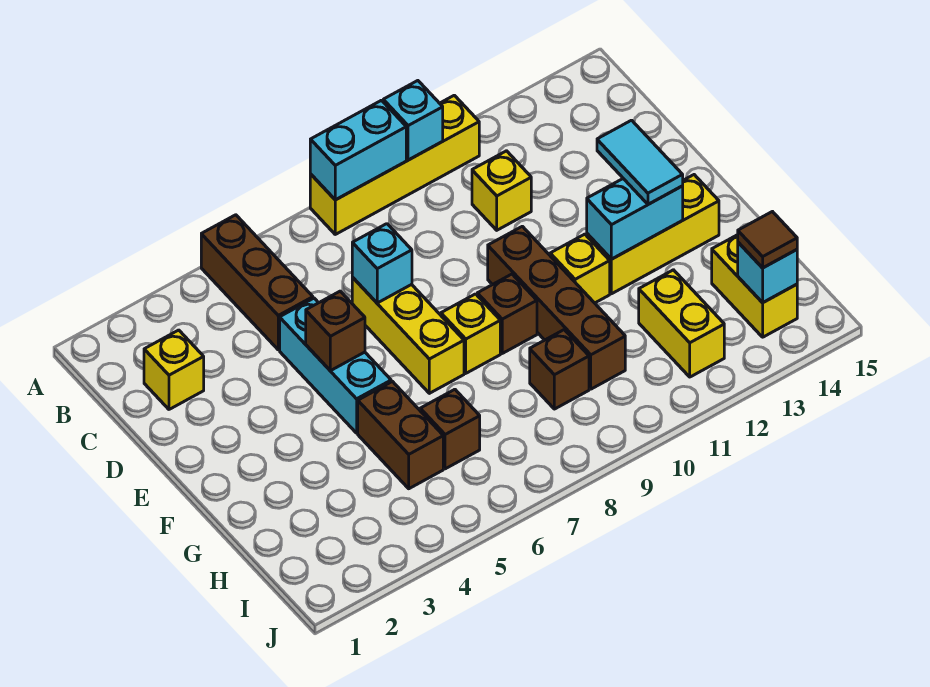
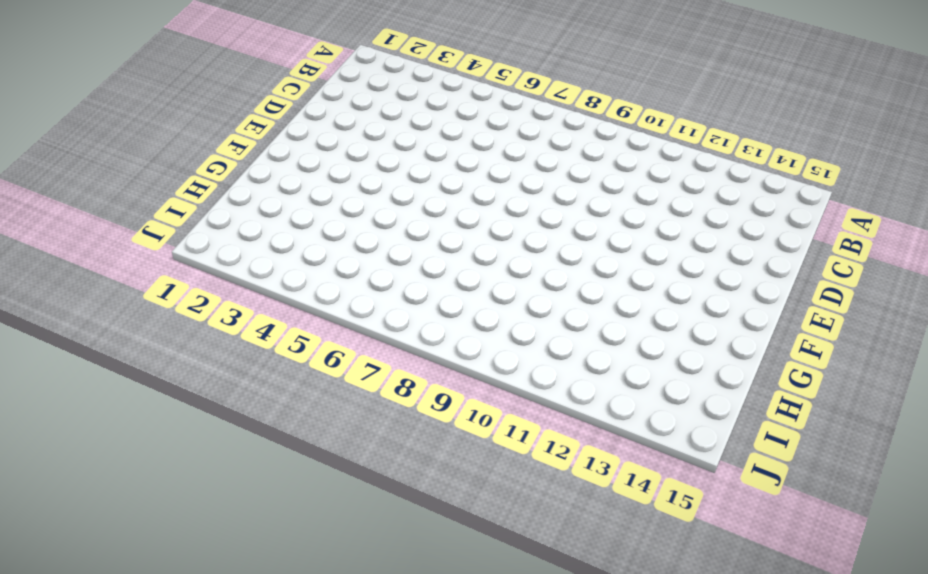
none -> brown 1x3 brick [201,215,313,350]
none -> yellow 1x4 brick [310,95,479,234]
none -> yellow 1x1 brick [144,330,204,409]

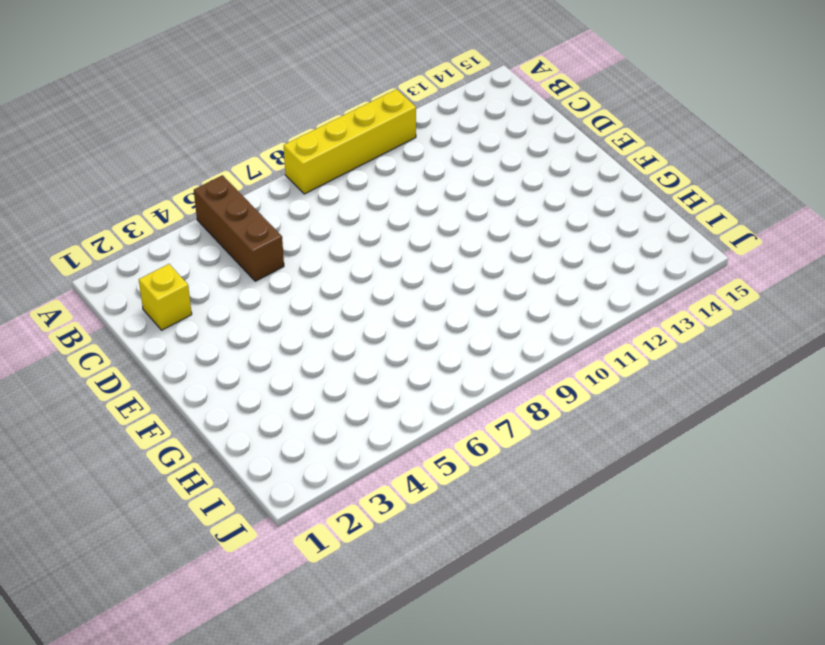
none -> yellow 1x1 brick [472,151,531,230]
none -> cyan 1x3 brick [280,298,391,433]
none -> yellow 1x3 brick [352,277,464,393]

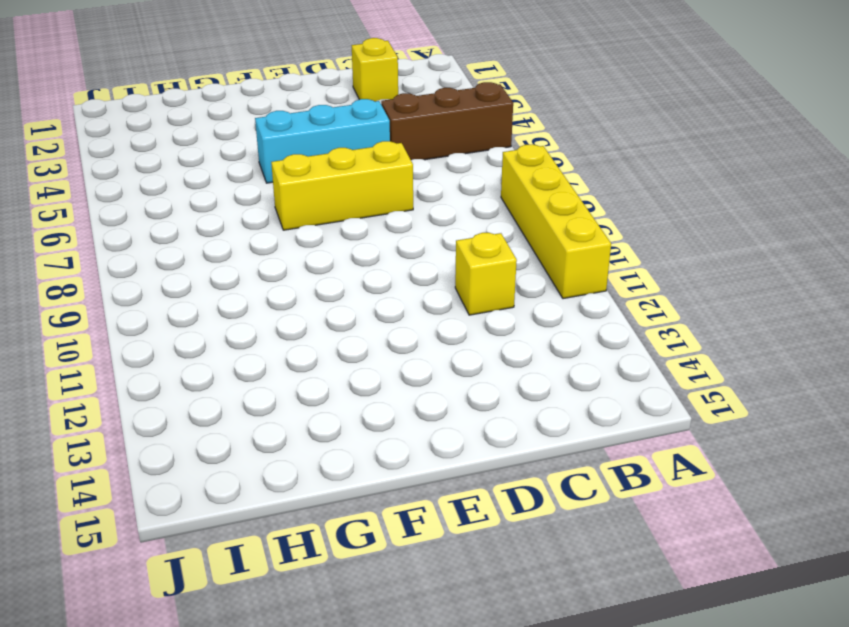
none -> brown 1x4 brick [488,226,625,389]
none -> yellow 1x1 brick [441,294,500,373]
none -> brown 1x1 brick [477,274,537,353]

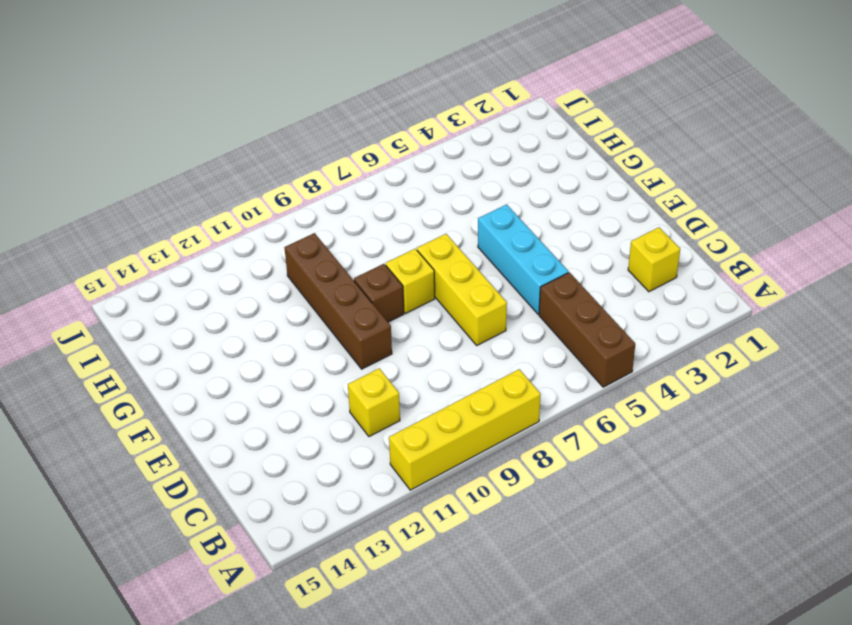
none -> yellow 1x1 brick [550,234,610,303]
none -> yellow 1x3 brick [587,175,719,294]
none -> brown 1x2 brick [358,382,443,489]

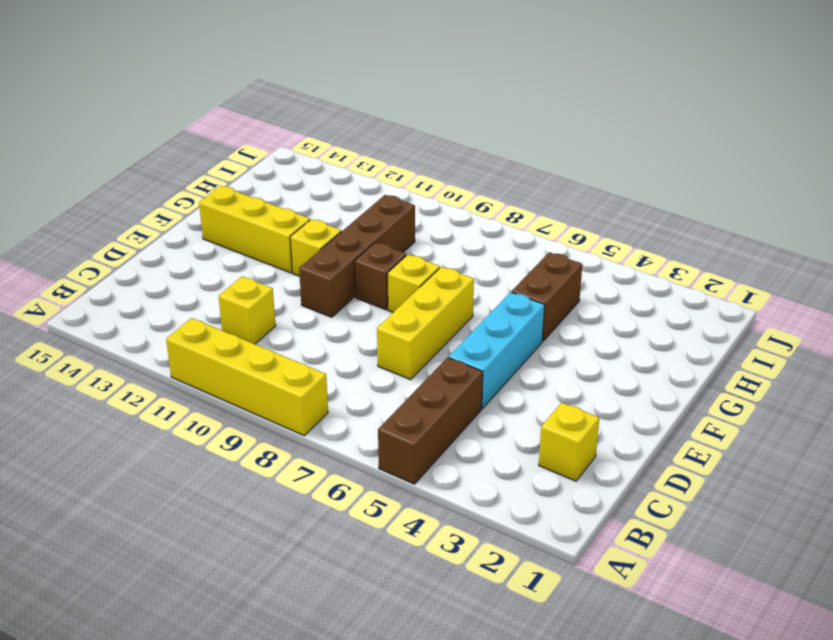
none -> brown 1x1 brick [420,389,480,469]
none -> brown 1x1 brick [530,330,589,409]
none -> yellow 1x2 brick [639,270,724,377]

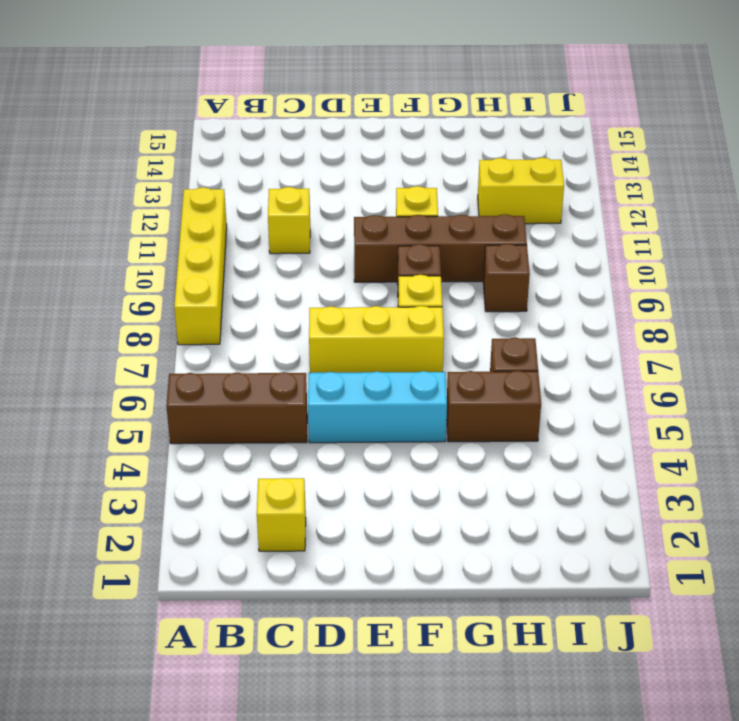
none -> yellow 1x3 brick [587,175,719,294]
none -> yellow 1x2 brick [712,235,797,337]
none -> cyan 1x2 brick [310,100,406,200]

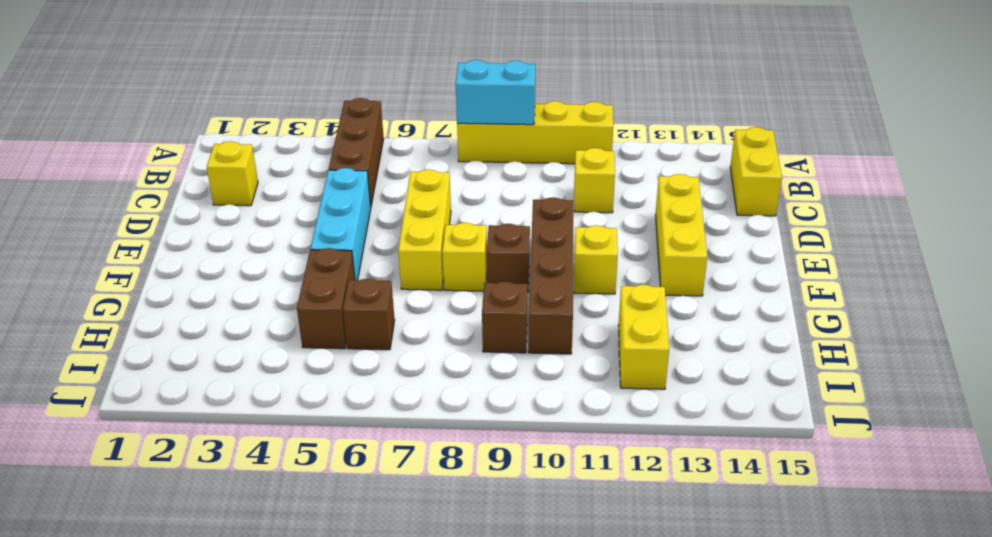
yellow 1x2 brick [730,127,782,216] -> yellow 1x2 brick moved to [712,235,797,337]
yellow 1x3 brick [656,174,707,296] -> yellow 1x3 brick turned to [587,175,719,294]
none -> cyan 1x1 brick [383,81,443,160]
none -> cyan 1x1 brick [352,224,412,303]
none -> brown 1x1 brick [306,291,365,371]

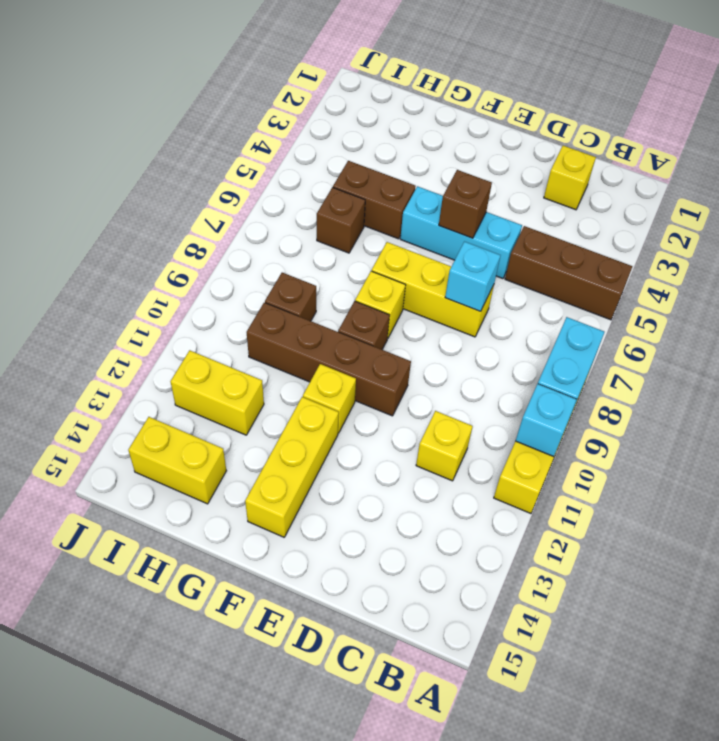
none -> cyan 1x2 brick [587,179,683,259]
none -> cyan 1x1 brick [738,242,797,303]
none -> cyan 1x2 tile [597,120,683,204]

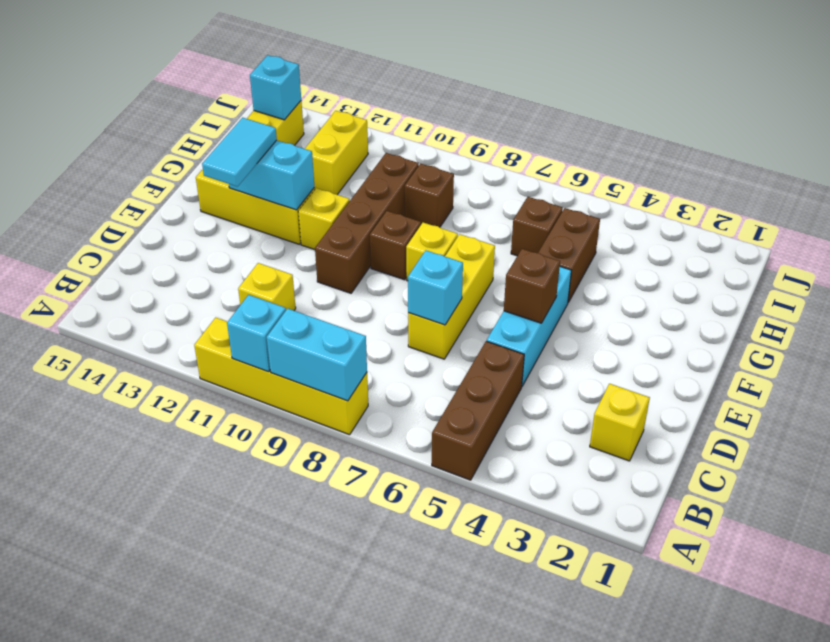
none -> brown 1x1 tile [738,212,797,268]

